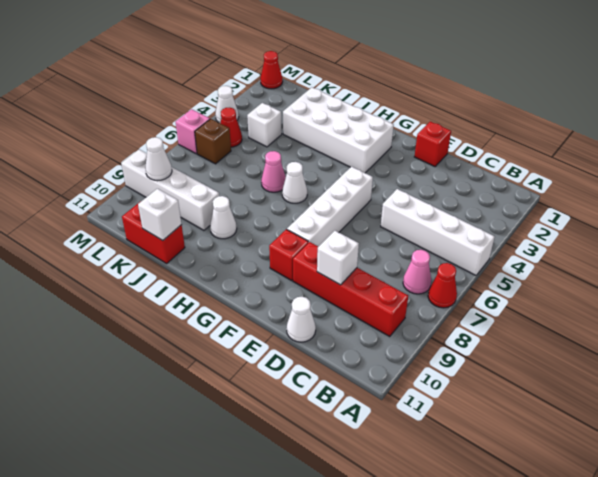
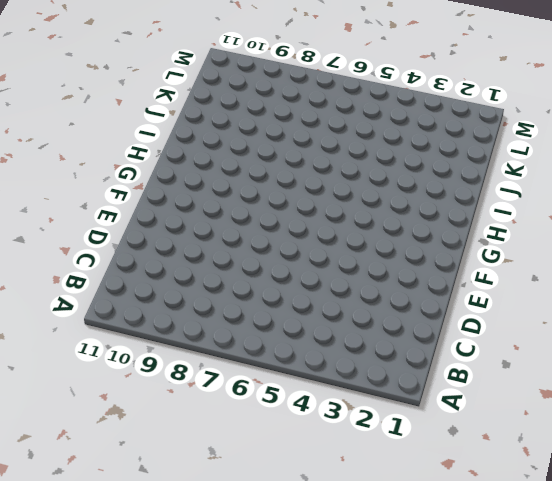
none -> white 1x4 brick [381,189,495,275]
none -> red 1x1 cone [428,263,457,308]
none -> pink 1x1 cone [403,250,431,294]

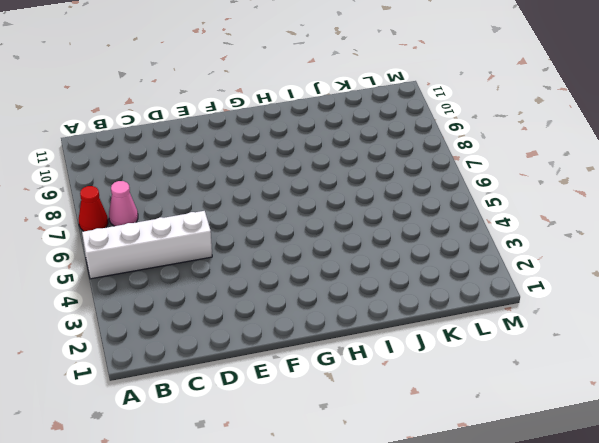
none -> red 1x4 brick [293,242,408,337]
none -> white 1x1 cone [287,297,316,342]
none -> red 1x1 brick [414,122,451,166]

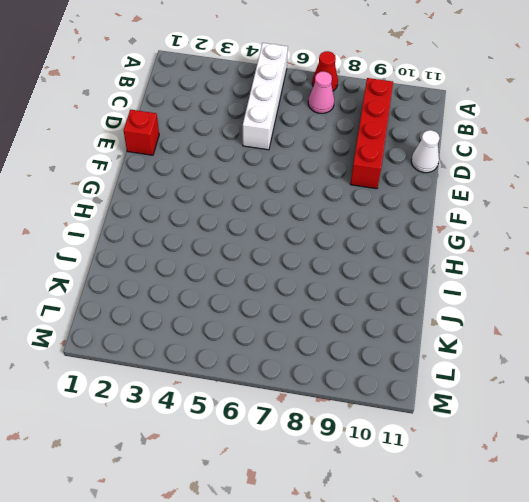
none -> white 1x4 brick [287,167,373,247]
none -> red 1x1 brick [269,229,308,281]
none -> white 2x4 brick [283,87,394,173]

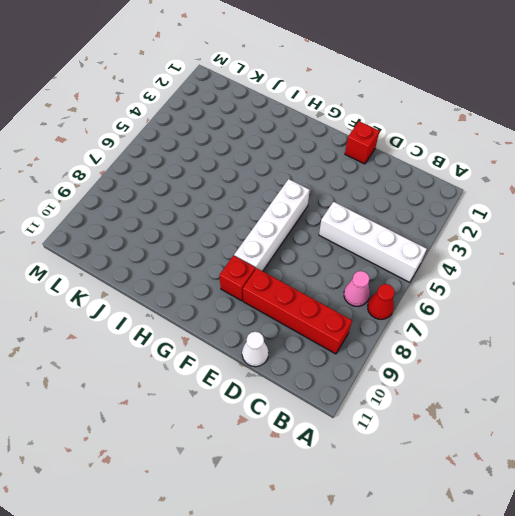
none -> white 2x4 brick [283,87,394,173]
none -> white 1x1 cone [282,162,307,203]
none -> pink 1x1 cone [261,151,286,192]

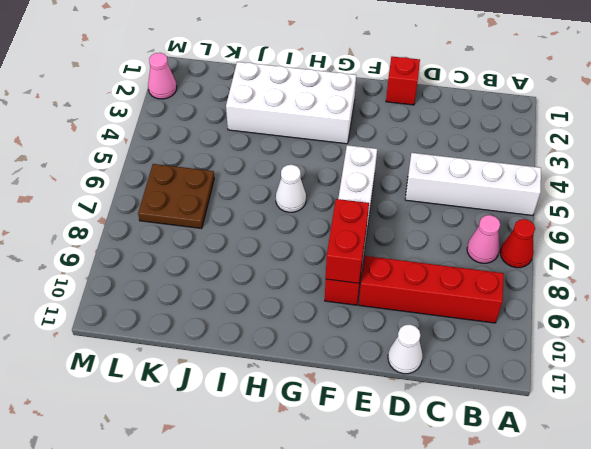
red 1x2 brick [326,199,369,283] -> red 1x2 brick turned to [122,201,185,263]
brown 2x2 plate [138,164,214,229] -> brown 1x1 brick [195,119,231,164]
pink 1x1 cone [148,53,177,99] -> pink 1x1 cone moved to [261,151,286,192]
none -> white 1x1 cone [210,196,237,239]
none -> white 1x4 brick [121,150,219,230]
none -> white 1x1 brick [247,103,282,147]

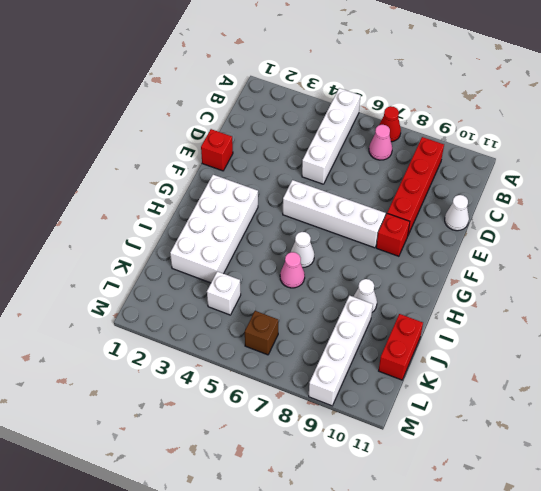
none -> red 1x1 cone [221,108,242,147]
none -> red 1x1 cone [260,51,283,89]
none -> white 1x1 cone [215,86,239,123]

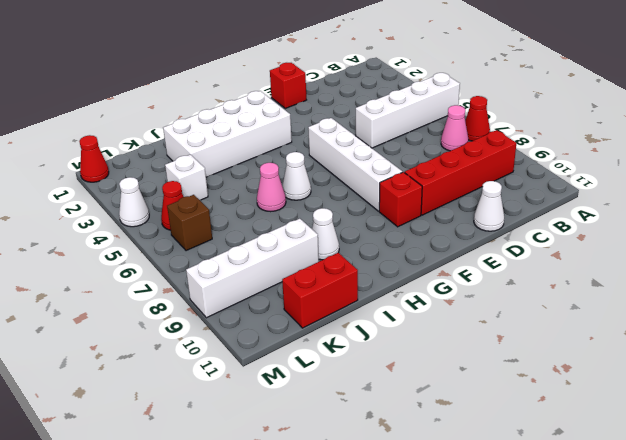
none -> pink 1x1 brick [176,109,210,154]
none -> white 1x1 brick [317,231,359,285]
none -> white 1x1 brick [138,189,182,240]

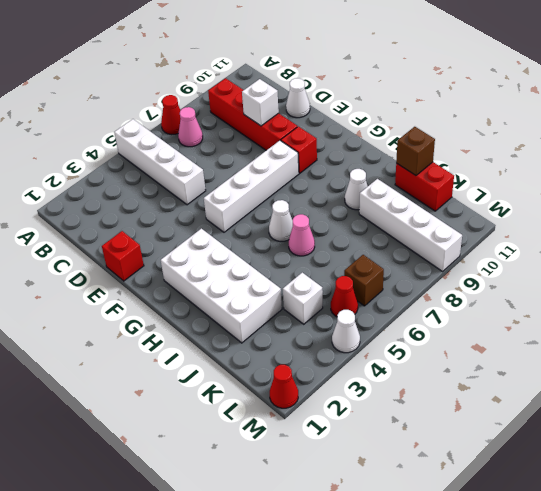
brown 1x1 brick [396,127,435,175] -> white 1x1 brick [138,189,182,240]
none -> pink 1x1 brick [176,109,210,154]
none -> white 1x1 cone [145,137,172,181]

